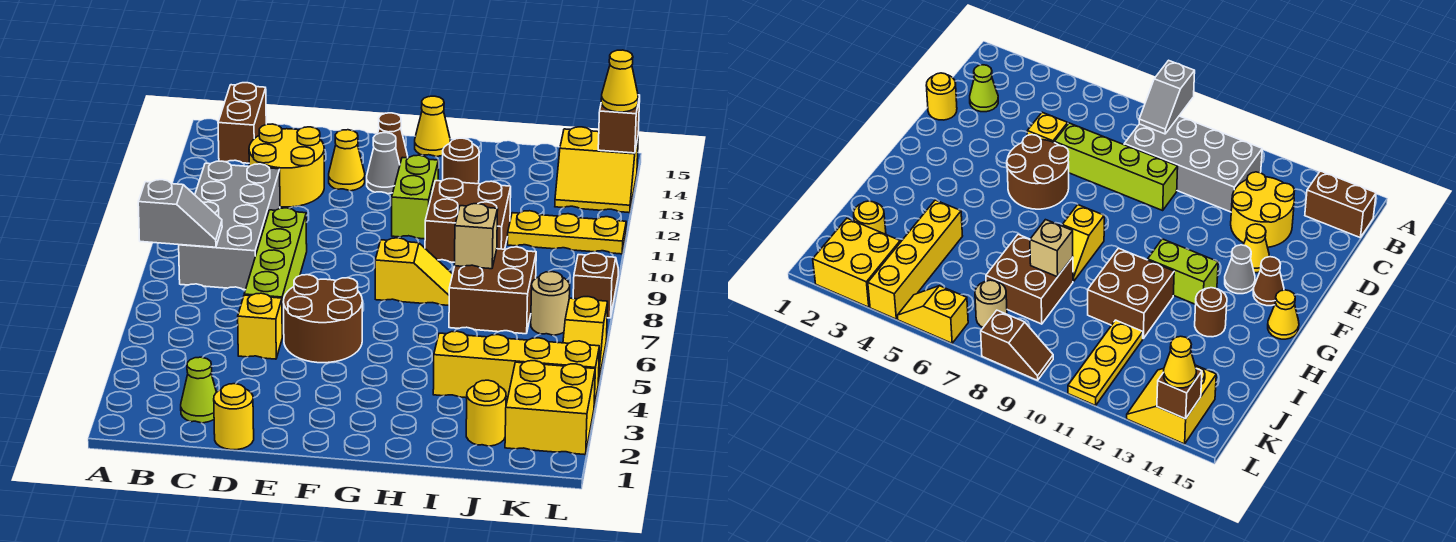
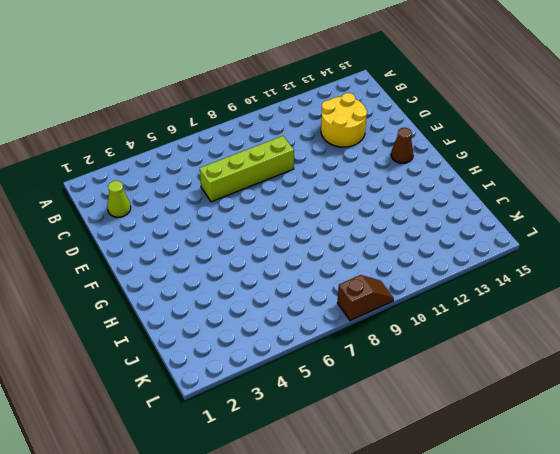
none -> grey 2x4 brick [179,161,280,290]
none -> brown 1x2 brick [218,83,266,163]
none -> yellow 1x1 round brick [214,384,254,450]

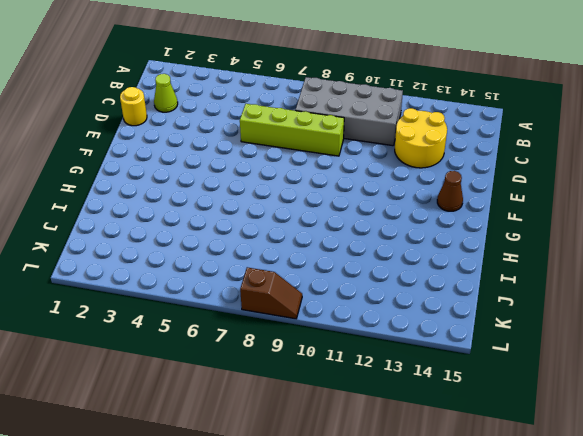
none -> brown 1x2 brick [218,83,266,163]
none -> yellow 1x1 brick [238,293,282,359]
none -> brown 2x2 round brick [283,275,362,363]

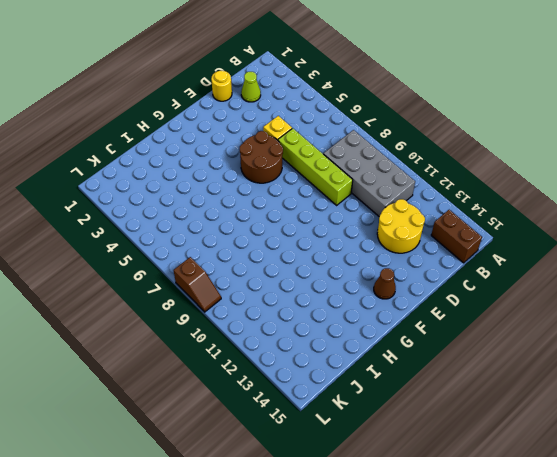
none -> yellow 1x1 cone [329,130,365,191]
none -> grey 1x1 cone [367,133,400,194]
none -> yellow 1x2 slope [375,238,453,305]

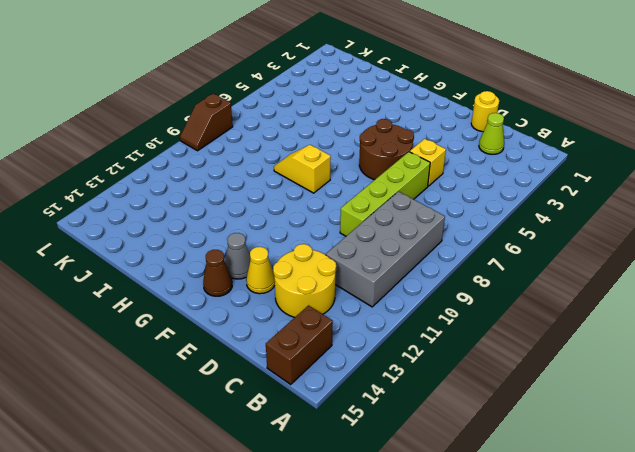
none -> lime 1x2 brick [392,155,438,239]
none -> yellow 1x1 cone [415,96,450,157]
none -> brown 2x2 brick [425,179,511,262]

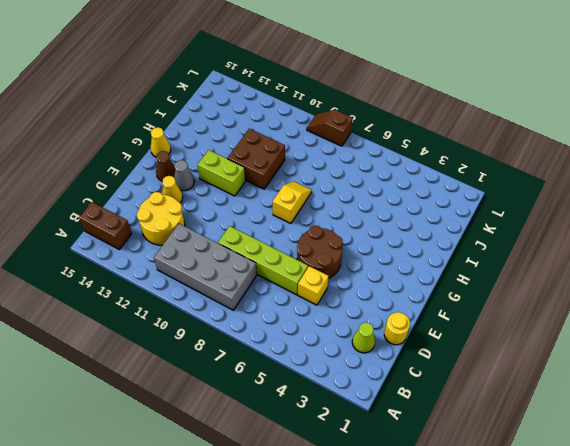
none -> brown 1x1 round brick [443,138,479,184]
none -> yellow 1x4 brick [433,331,599,406]
none -> brown 2x2 brick [449,247,536,334]

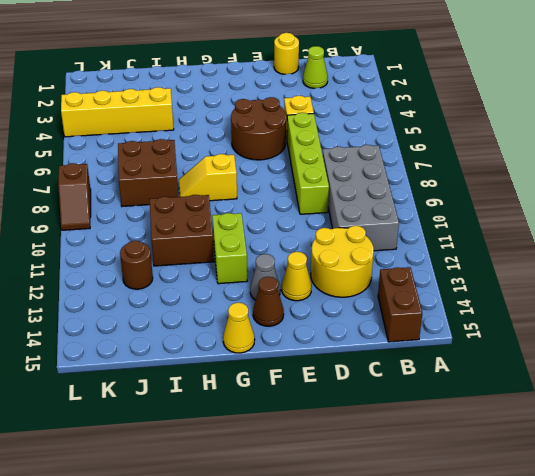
brown 1x1 round brick [120,241,153,289] -> brown 1x1 round brick moved to [443,138,479,184]
none -> yellow 1x1 round brick [466,380,506,446]
none -> yellow 1x3 plate [508,211,626,254]
none -> yellow 2x2 brick [505,361,595,455]

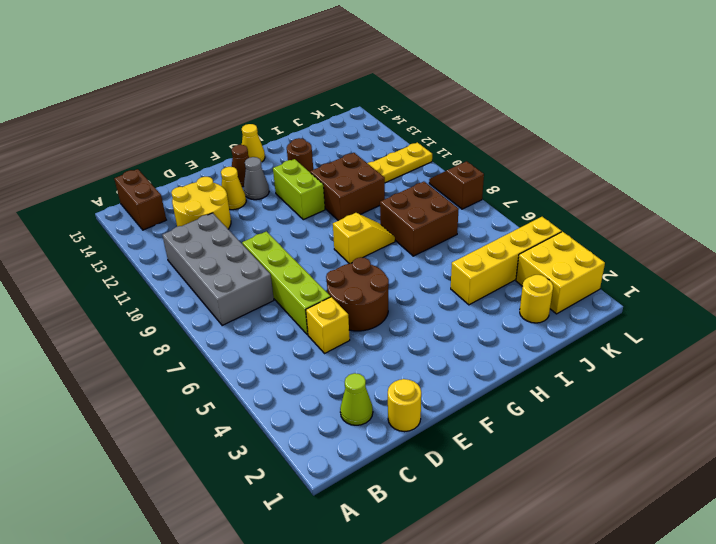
none -> tan 1x1 round brick [531,272,570,335]
none -> yellow 2x2 slope [555,127,638,213]
none -> yellow 1x2 slope [563,297,608,384]

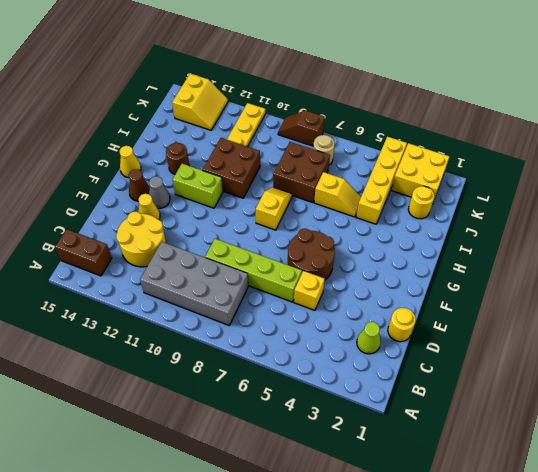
yellow 1x2 slope [314,172,361,217] -> yellow 1x2 slope moved to [563,297,608,384]
none -> grey 1x2 slope [138,180,222,247]
none -> tan 1x1 brick [455,204,498,269]
none -> brown 1x1 brick [598,95,640,153]

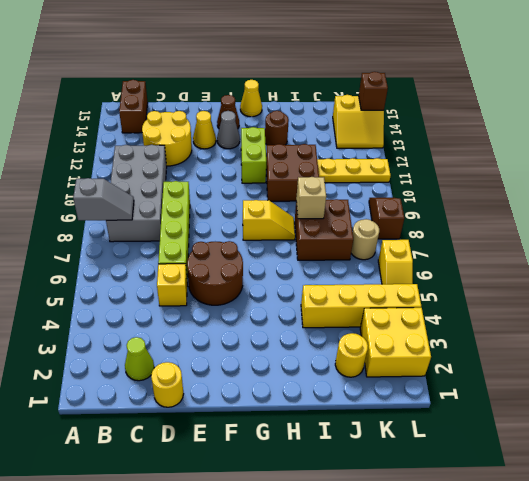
none -> yellow 1x1 cone [601,50,638,112]

